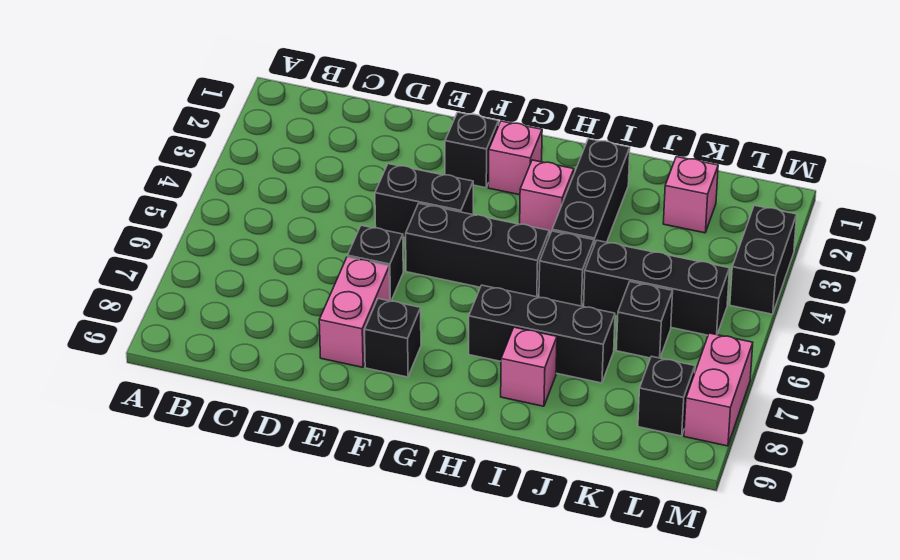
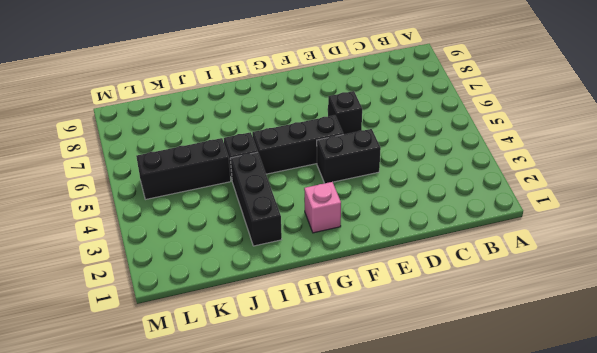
none -> pink 1x2 brick [319,257,390,367]
none -> black 1x1 brick [445,112,499,188]
none -> black 1x1 brick [365,299,421,377]

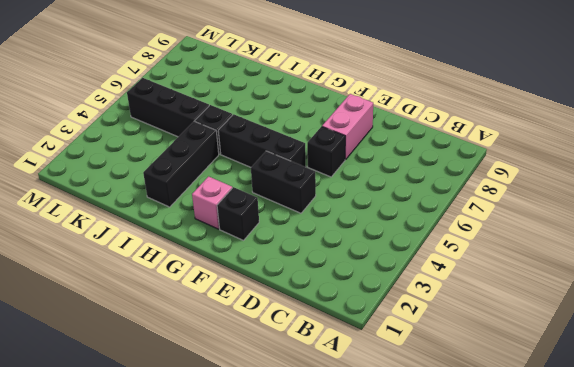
none -> black 1x1 brick [365,299,421,377]
none -> pink 1x1 brick [520,160,574,234]
none -> black 1x3 brick [469,285,615,383]

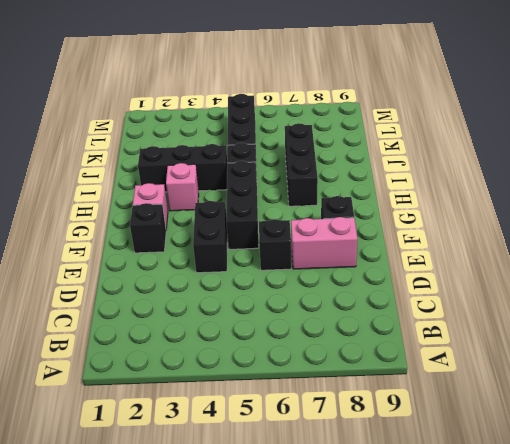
none -> pink 1x1 brick [501,327,557,406]
none -> pink 1x1 brick [663,157,718,233]
none -> black 1x1 brick [616,282,673,358]

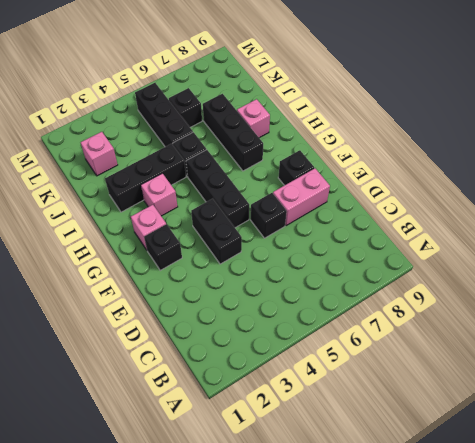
none -> black 1x1 brick [638,356,695,436]
none -> black 1x2 brick [730,205,797,314]
none -> pink 1x2 brick [684,333,753,446]

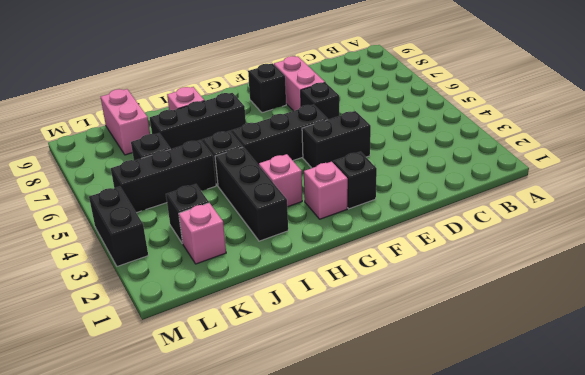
black 1x1 brick [166,184,209,243] -> black 1x1 brick moved to [638,356,695,436]
pink 1x2 brick [101,89,150,155] -> pink 1x2 brick moved to [684,333,753,446]

